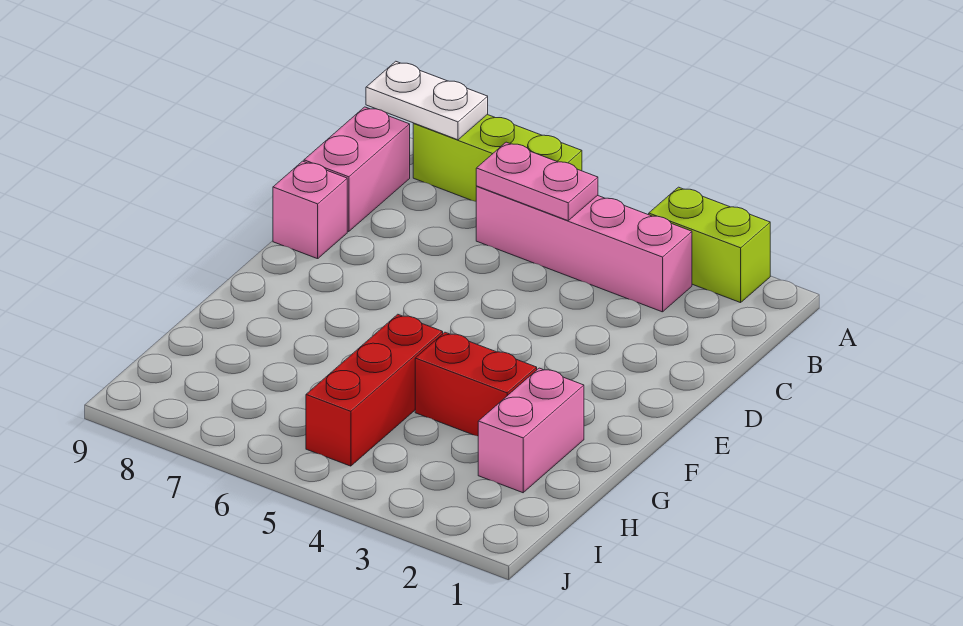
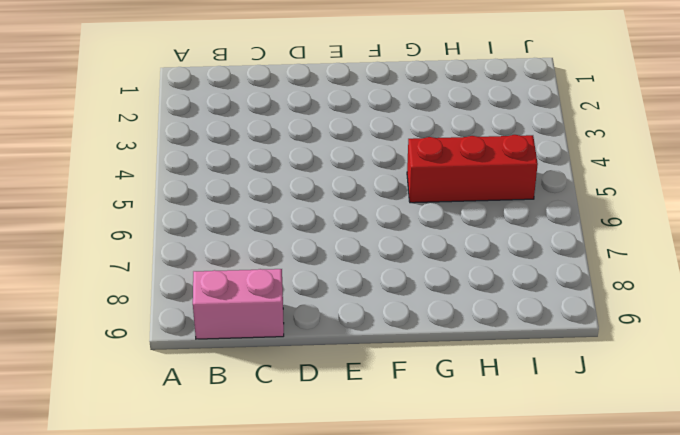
none -> lime 1x2 brick [649,187,770,303]
none -> lime 1x3 brick [413,115,582,201]

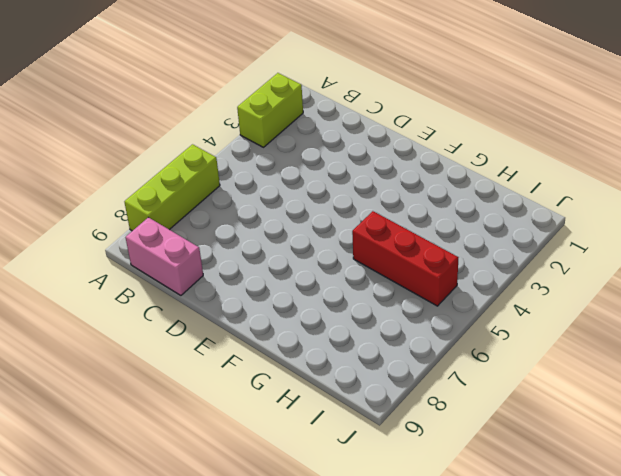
none -> pink 1x4 brick [476,186,692,312]
none -> pink 1x1 brick [273,161,347,259]

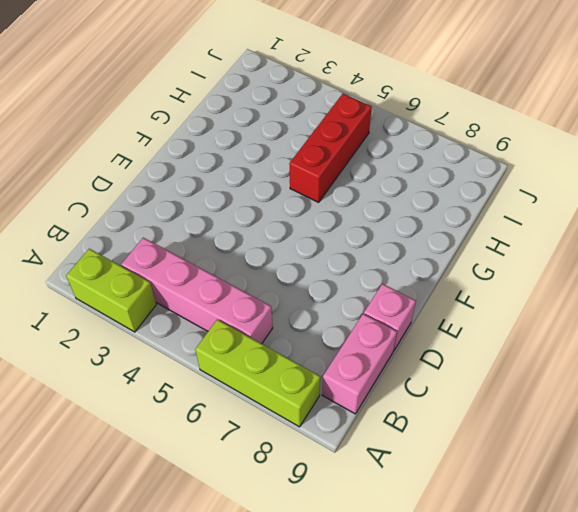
none -> pink 1x2 brick [478,368,584,493]
none -> red 1x2 brick [415,332,537,436]

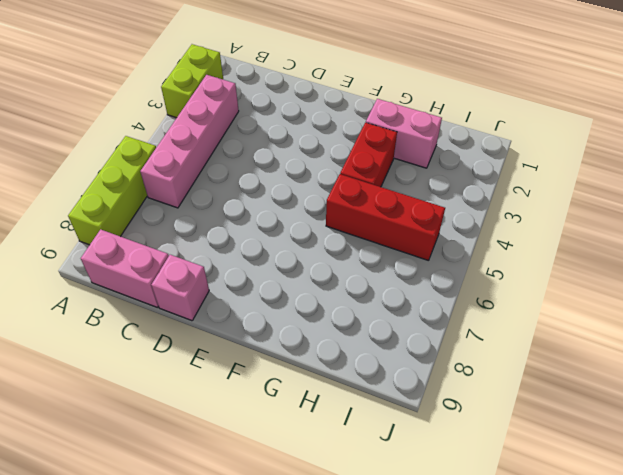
none -> white 1x2 plate [366,61,488,140]
none -> pink 1x2 plate [476,142,598,221]

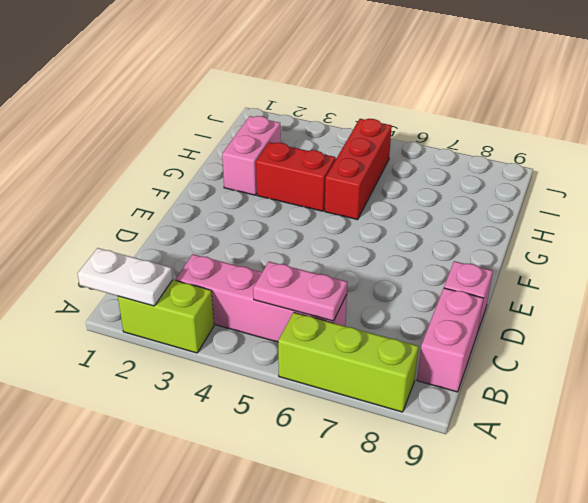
white 1x2 plate [77,248,173,306] -> white 1x2 plate moved to [366,61,488,140]

